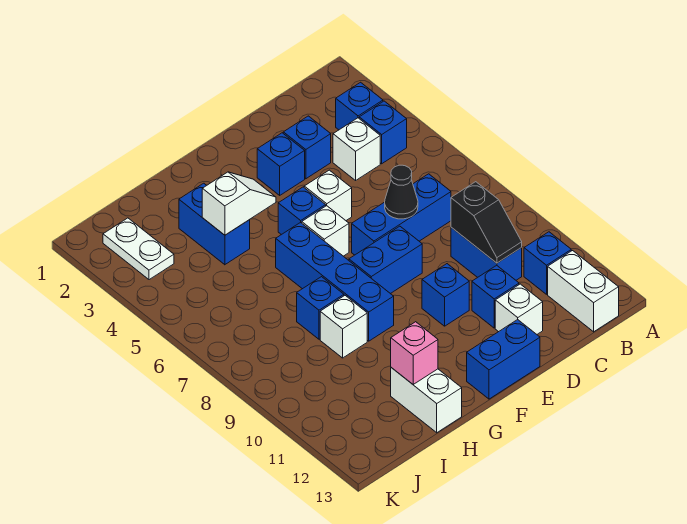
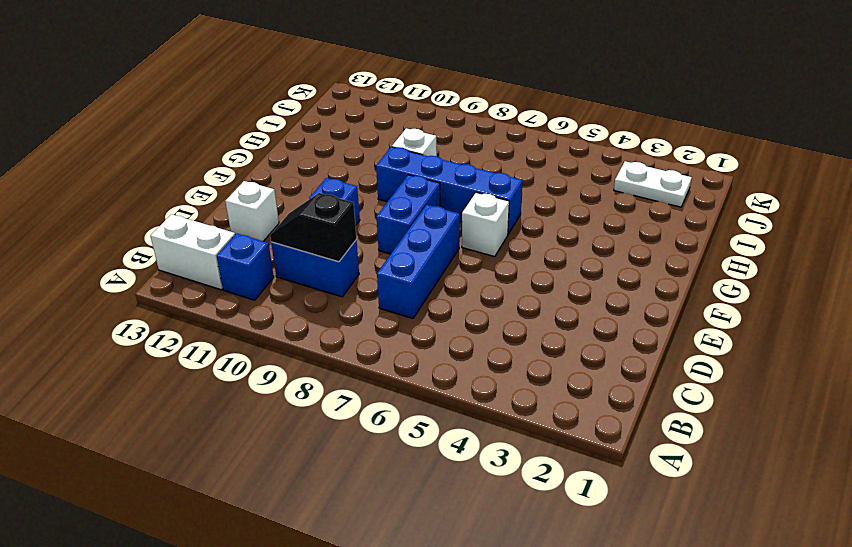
none -> blue 1x1 brick [336,82,383,130]
none -> blue 1x1 brick [359,101,407,164]
none -> white 1x1 brick [333,118,380,180]

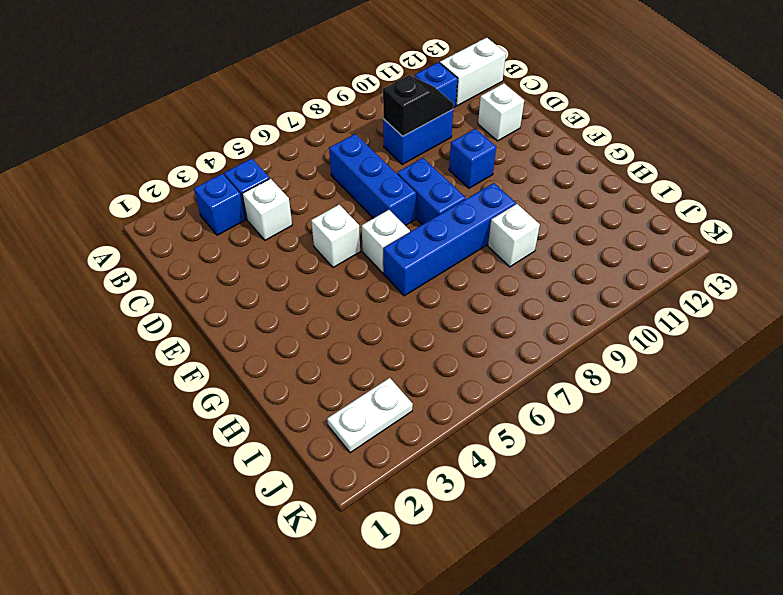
none -> blue 1x1 brick [283,116,331,179]
none -> blue 1x1 brick [472,265,519,328]
none -> blue 1x1 brick [257,133,305,195]

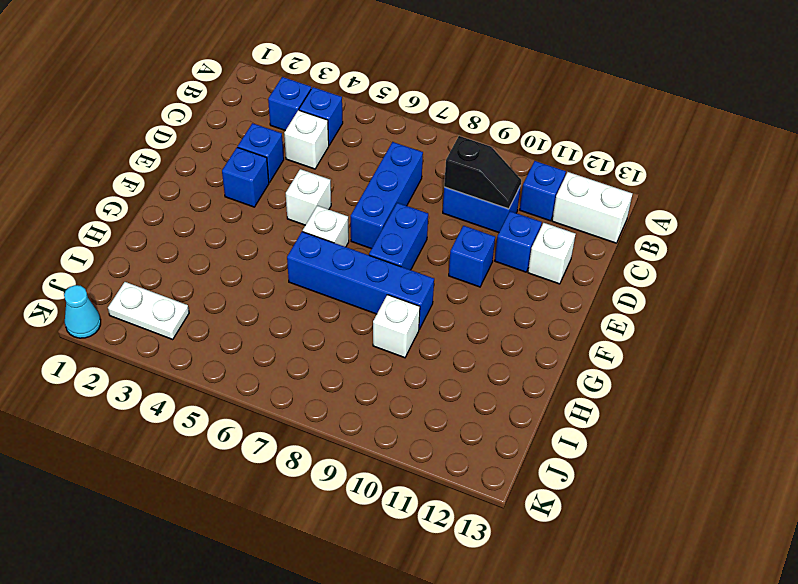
cyan 1x1 cone [64,285,101,338] -> none
none -> blue 1x2 brick [467,320,540,399]
none -> blue 1x1 brick [278,187,326,235]
none -> blue 1x2 brick [179,183,250,265]

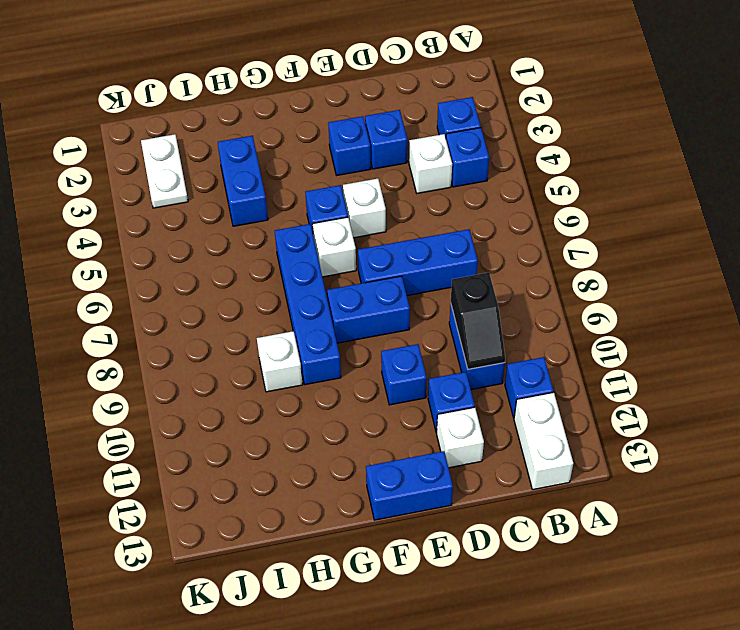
none -> blue 1x1 brick [297,277,344,339]
none -> white 1x2 brick [391,368,462,433]
none -> black 1x1 cone [385,165,418,219]

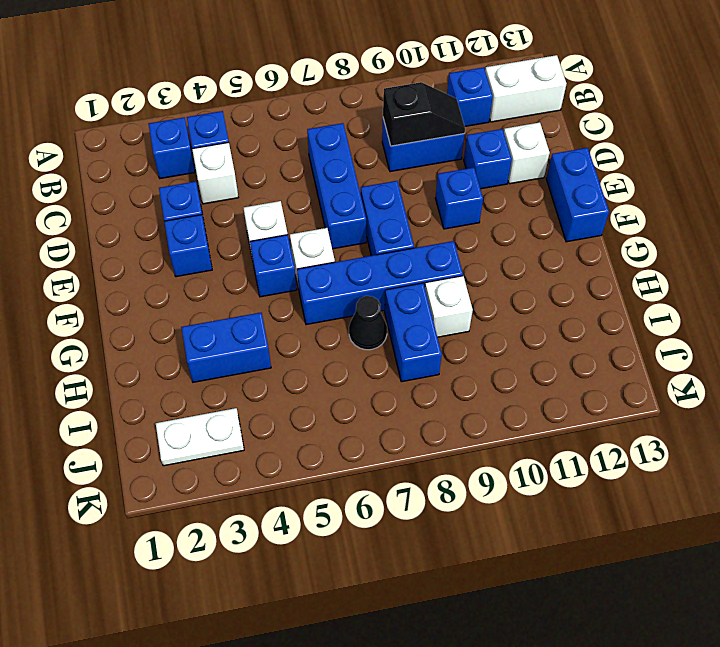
black 1x1 cone [349,296,387,350] -> black 1x1 cone moved to [385,165,418,219]
blue 1x2 brick [385,283,442,382] -> blue 1x1 brick [297,277,344,339]
none -> white 1x2 brick [391,368,462,433]
none -> white 1x2 slope [202,172,276,235]
none -> pink 1x1 brick [391,322,438,384]

